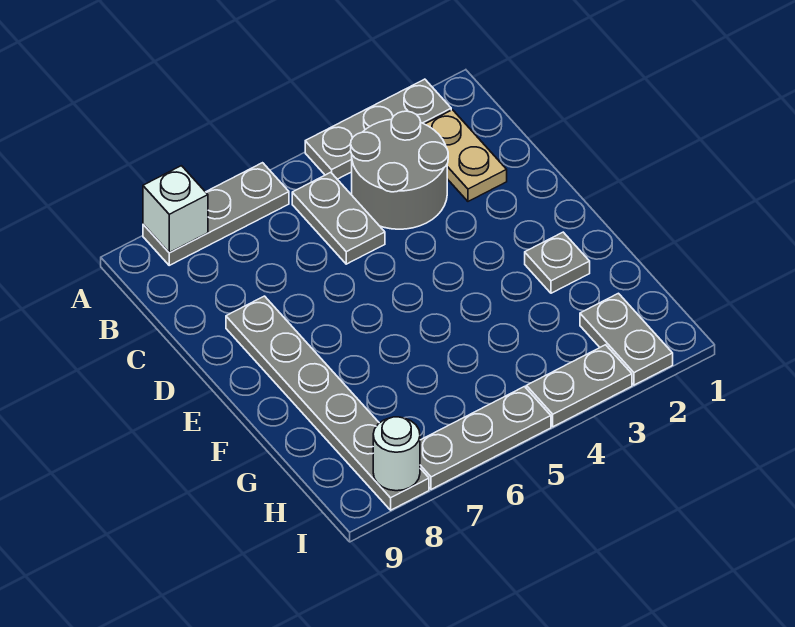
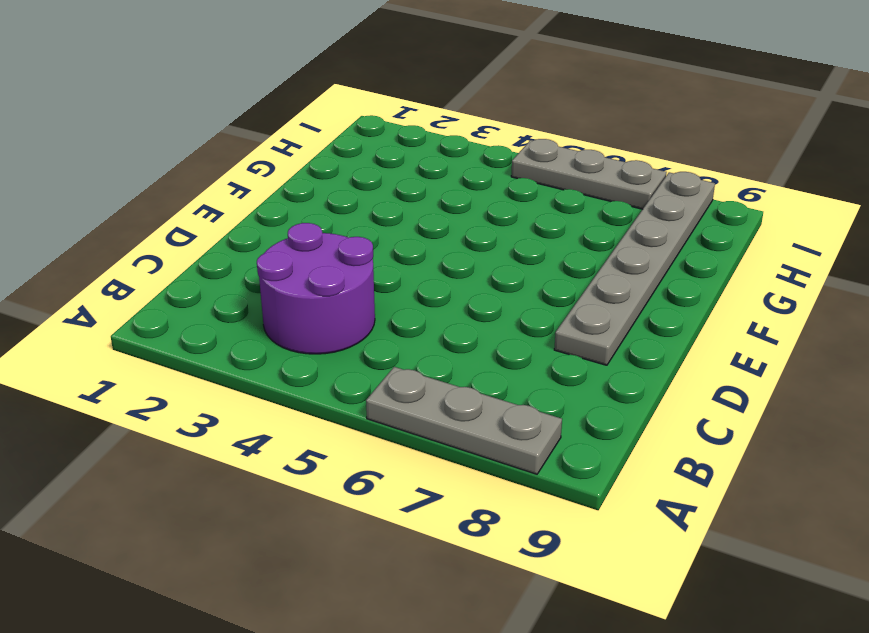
purple 2x2 round brick [257,223,375,354] -> grey 2x2 round brick [351,111,448,229]
none -> grey 1x3 plate [305,79,451,179]
none -> tan 1x2 plate [425,110,507,201]
none -> grey 1x2 plate [292,172,385,264]

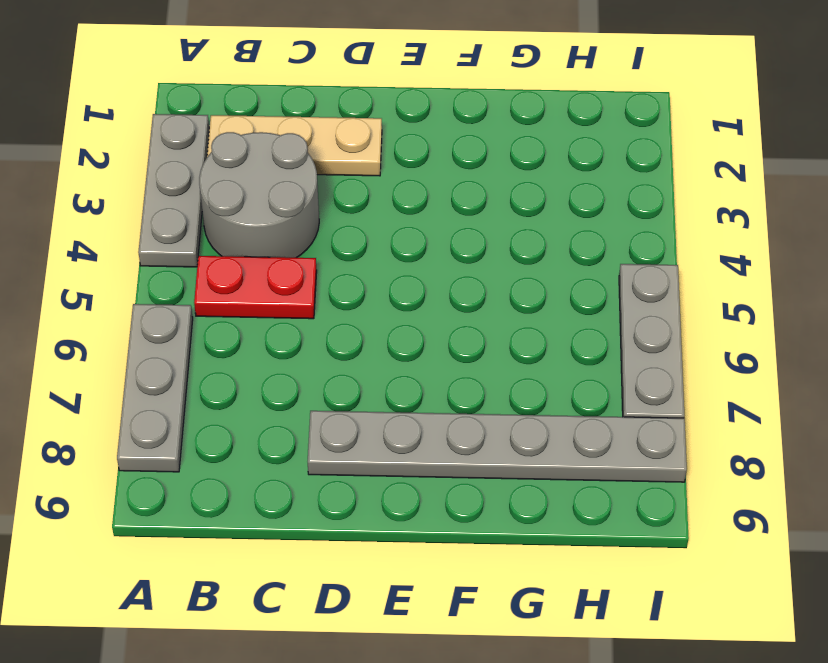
tan 1x3 plate [207,115,382,176] -> tan 1x2 plate [425,110,507,201]
red 1x2 plate [194,256,317,319] -> grey 1x2 plate [292,172,385,264]
none -> grey 1x1 plate [525,232,590,293]
none -> grey 1x2 plate [580,293,673,385]
none -> grey 1x2 plate [526,345,632,427]

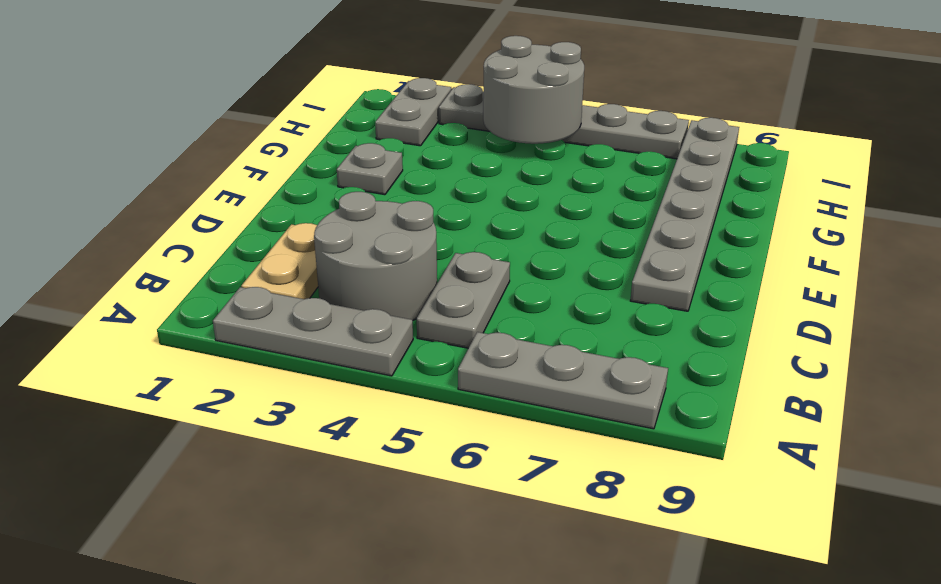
grey 2x2 round brick [483,36,584,144] -> none
none -> white 1x1 brick [143,166,208,253]
none -> white 1x1 round brick [373,417,420,491]

